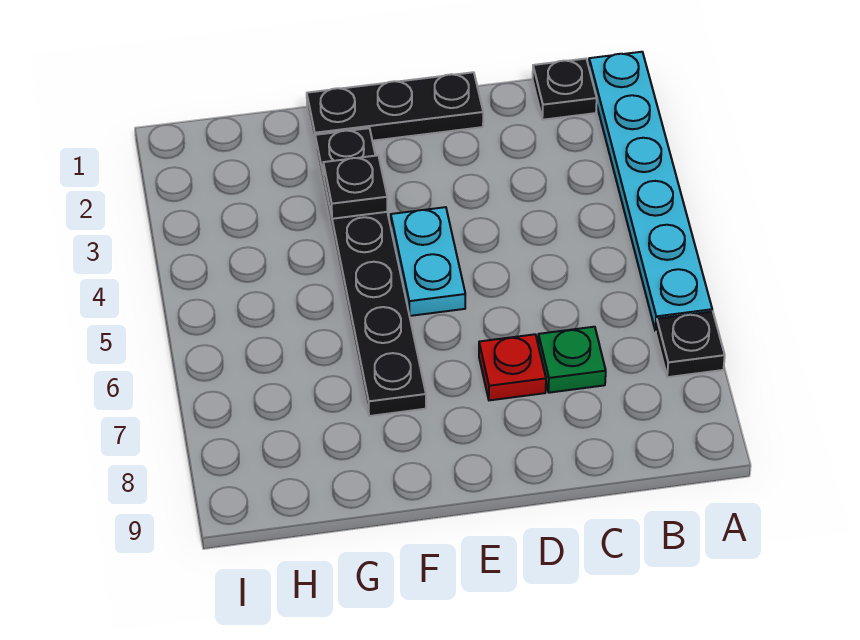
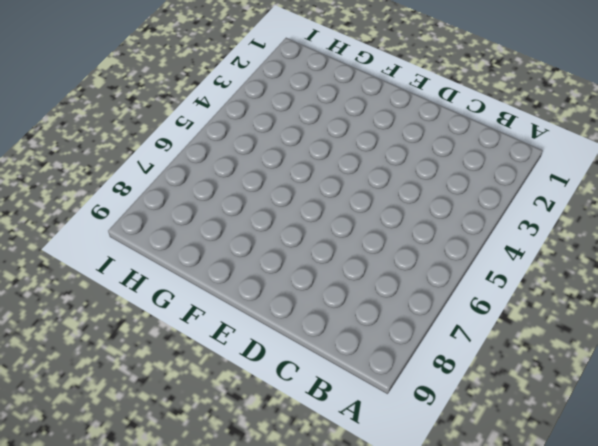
none -> cyan 1x6 plate [589,52,712,331]
none -> black 1x1 plate [656,311,725,377]

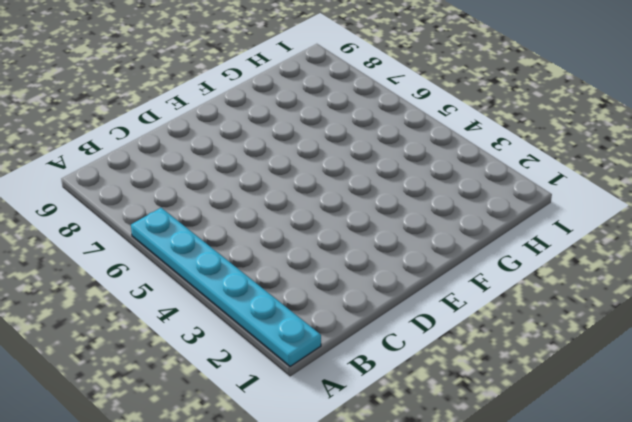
none -> black 1x1 plate [656,311,725,377]
none -> black 1x1 plate [533,59,597,120]

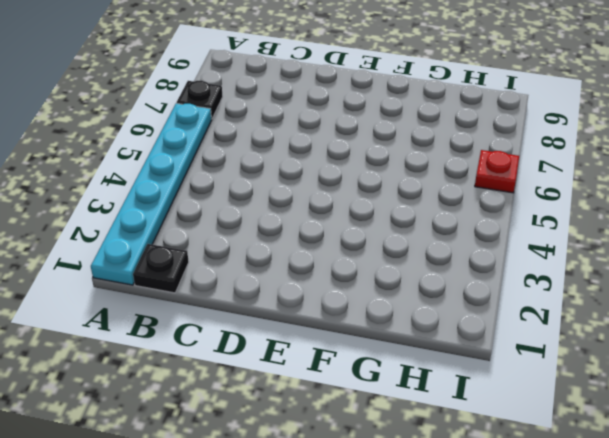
red 1x1 plate [475,150,519,193] -> red 1x1 plate moved to [479,334,546,400]
none -> green 1x1 plate [538,327,606,393]
none -> black 1x3 plate [307,72,483,148]

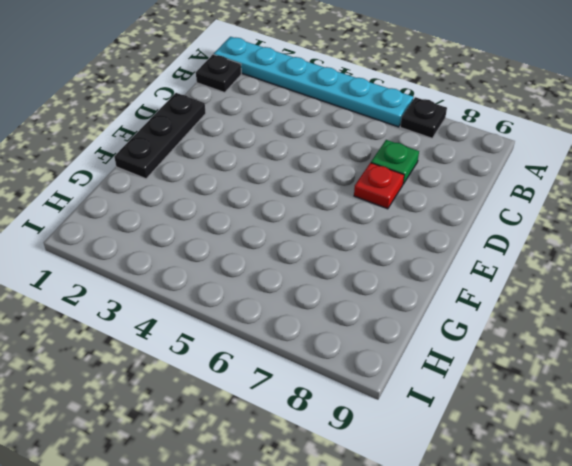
none -> cyan 1x2 plate [391,207,465,316]
none -> black 1x6 plate [315,128,426,416]

